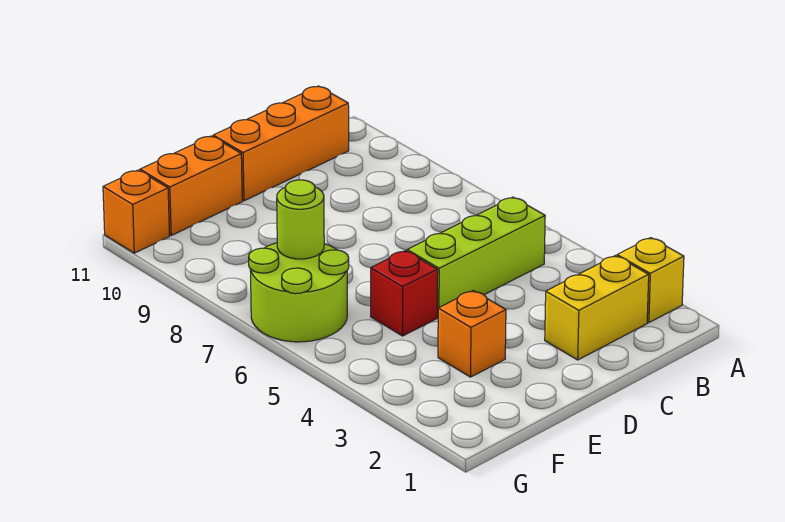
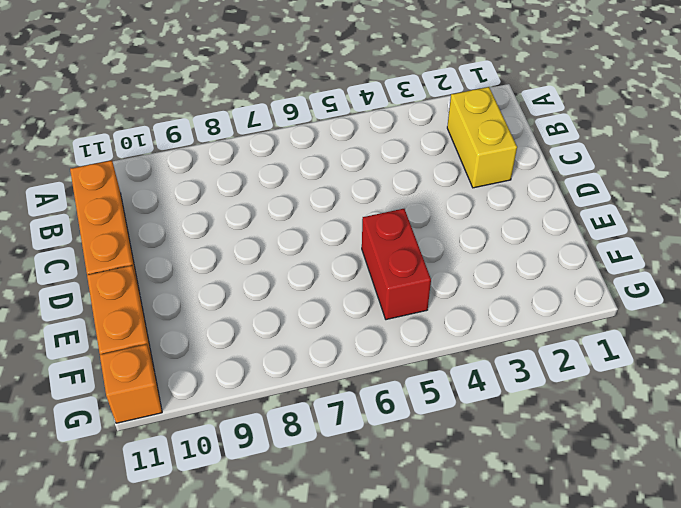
red 1x2 brick [362,209,431,320] -> red 1x1 brick [371,251,438,336]
none -> yellow 1x1 brick [617,238,684,323]
none -> lime 1x3 brick [407,197,545,317]

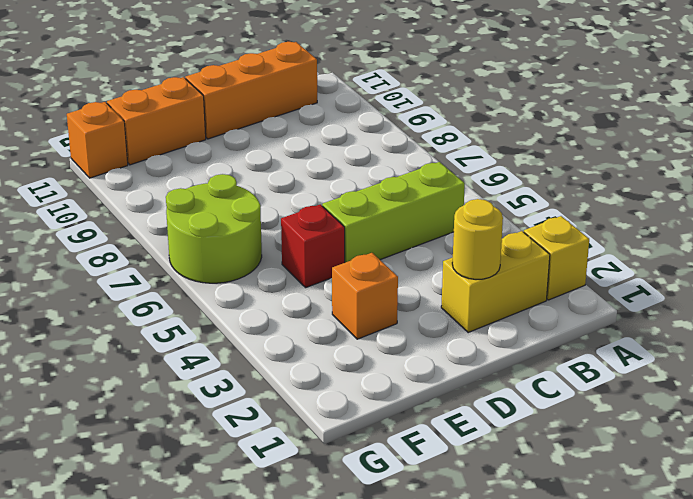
yellow 1x1 round brick [452,199,503,279] -> none
none -> lime 1x1 round brick [277,180,324,259]

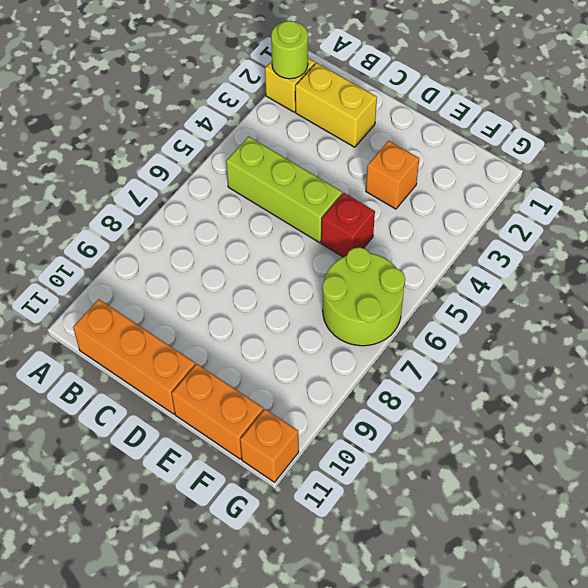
lime 1x1 round brick [271,21,308,79] -> lime 1x1 round brick moved to [277,180,324,259]

